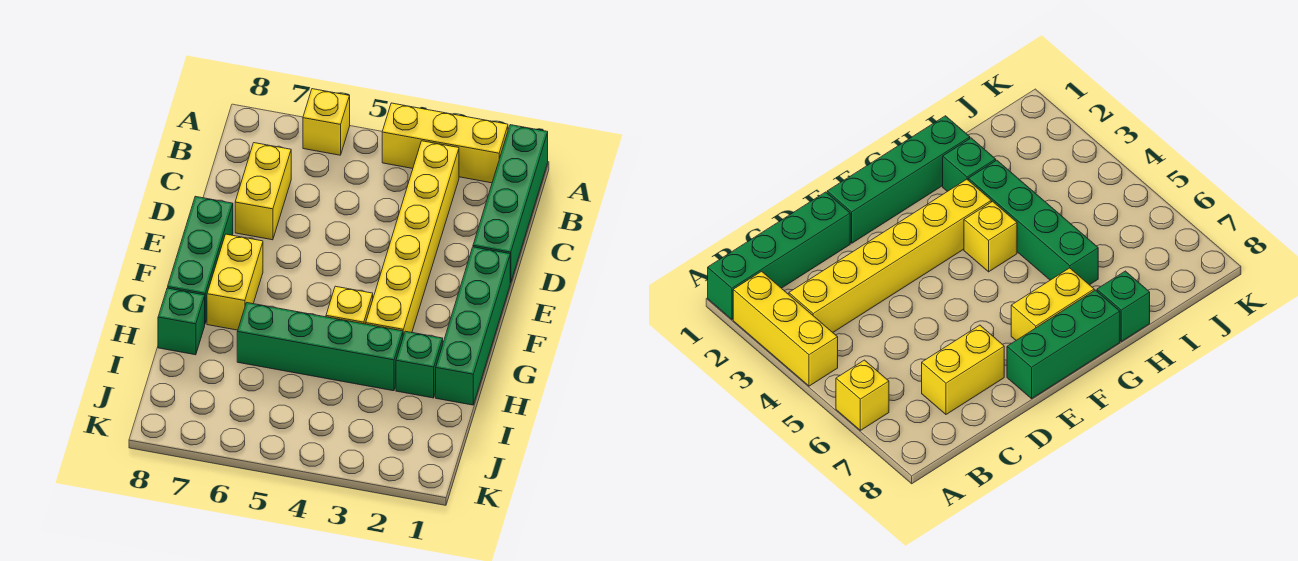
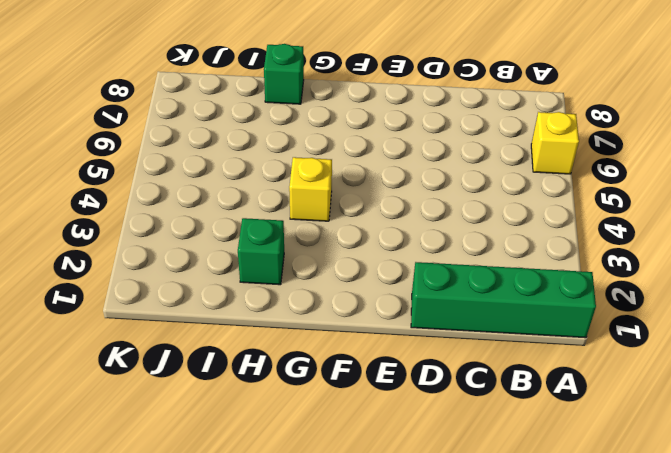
none -> yellow 1x3 brick [382,103,508,183]
none -> yellow 1x6 brick [366,141,459,336]
none -> yellow 1x2 brick [235,143,291,240]

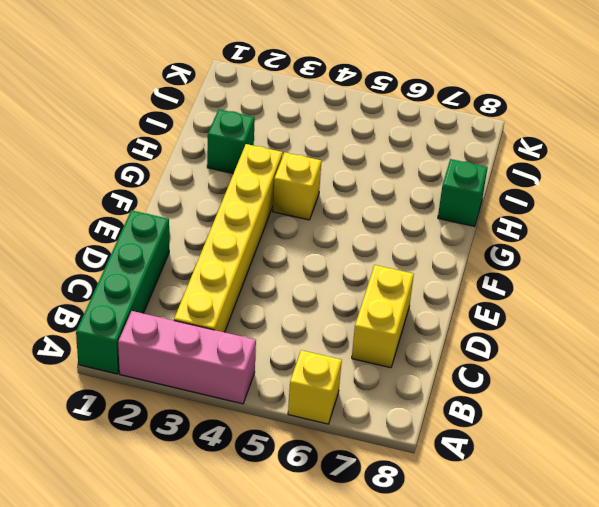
pink 1x3 brick [118,311,256,404] -> yellow 1x3 brick [382,103,508,183]
none -> green 1x4 brick [436,247,510,405]
none -> green 1x3 brick [168,196,233,323]
none -> yellow 1x2 brick [207,234,263,330]

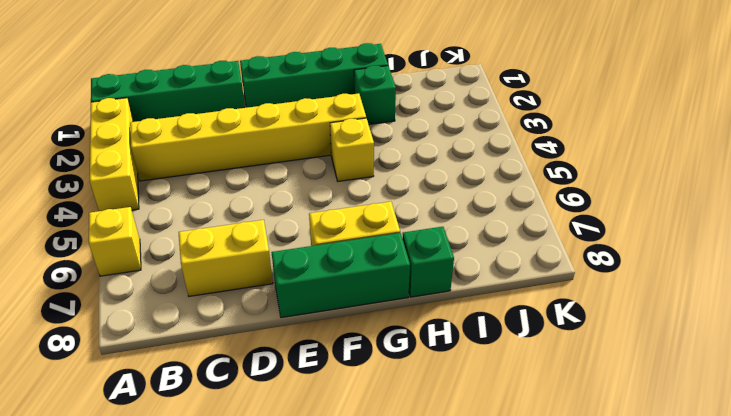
none -> green 1x4 brick [237,303,403,391]

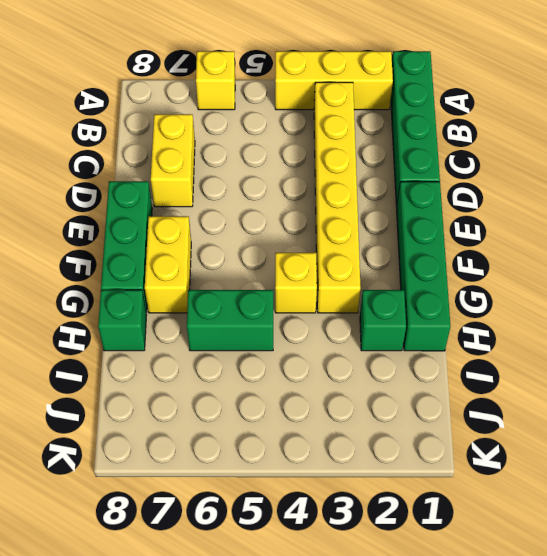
green 1x2 brick [187,290,273,351] -> green 1x4 brick [237,303,403,391]

